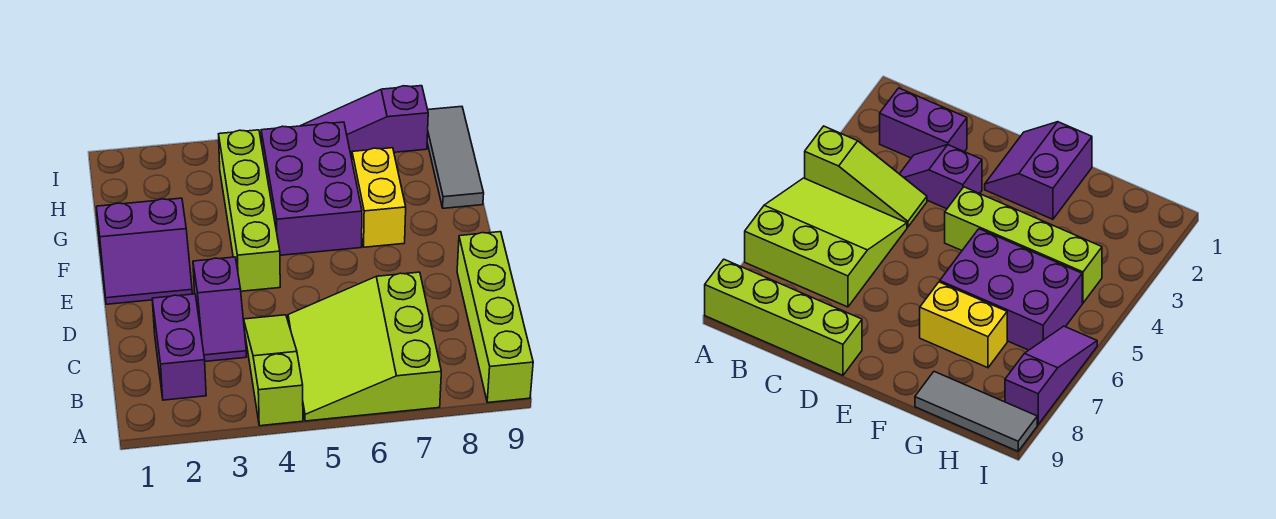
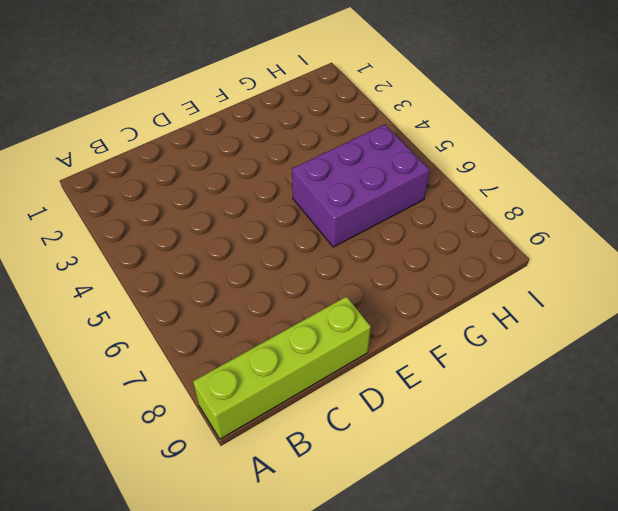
none -> lime 1x3 slope [244,315,303,426]
none -> lime 3x3 slope [288,272,441,421]

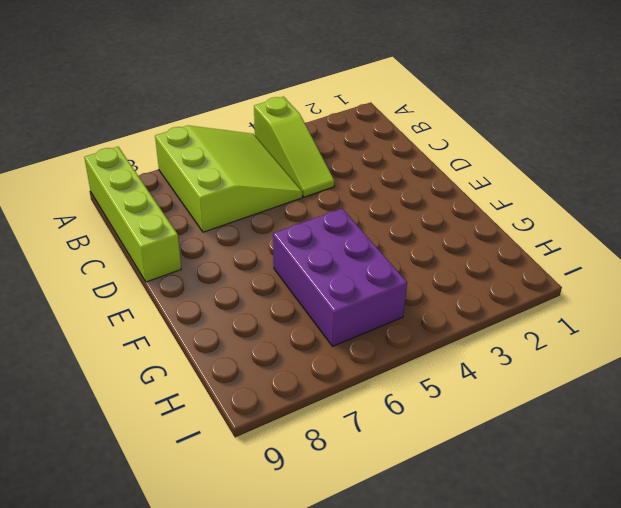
none -> purple 1x2 brick [152,294,206,400]
none -> purple 1x2 slope [193,257,246,361]

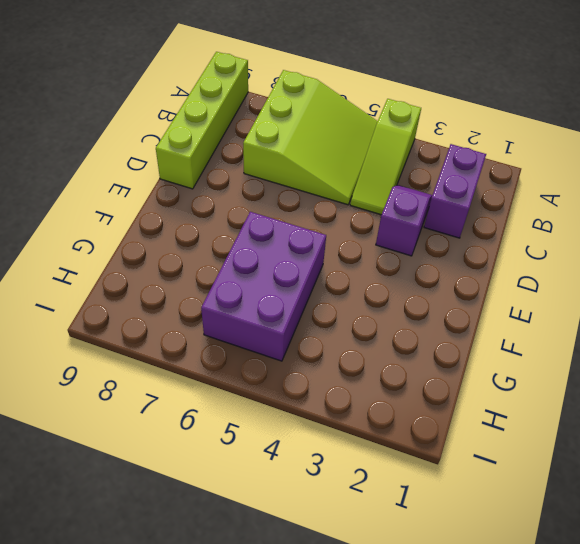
none -> purple 2x2 slope [96,198,192,304]
none -> lime 1x4 brick [219,130,280,291]

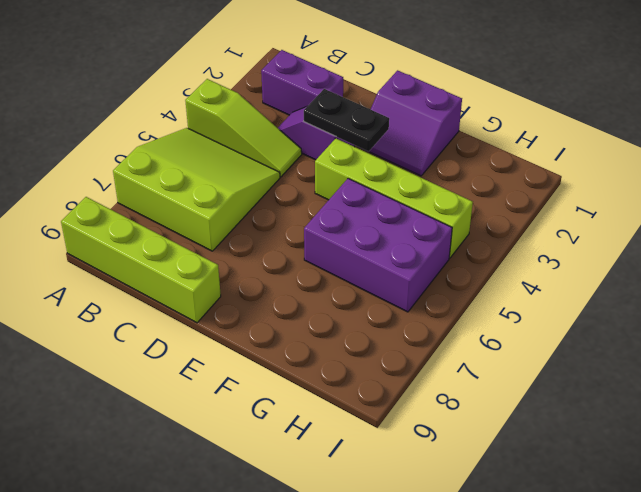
black 1x2 plate [304,89,389,152] -> none
purple 2x2 slope [357,70,462,176] -> purple 2x2 slope turned to [96,198,192,304]
none -> yellow 1x2 brick [352,148,406,247]
none -> grey 1x3 tile [427,106,484,208]

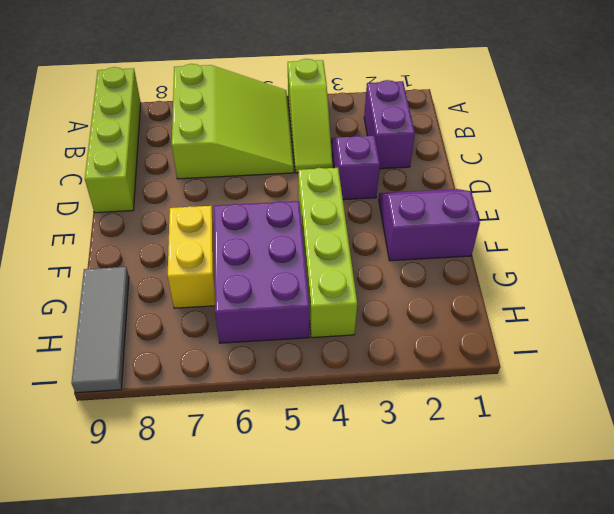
none -> purple 1x3 slope [301,86,428,156]

